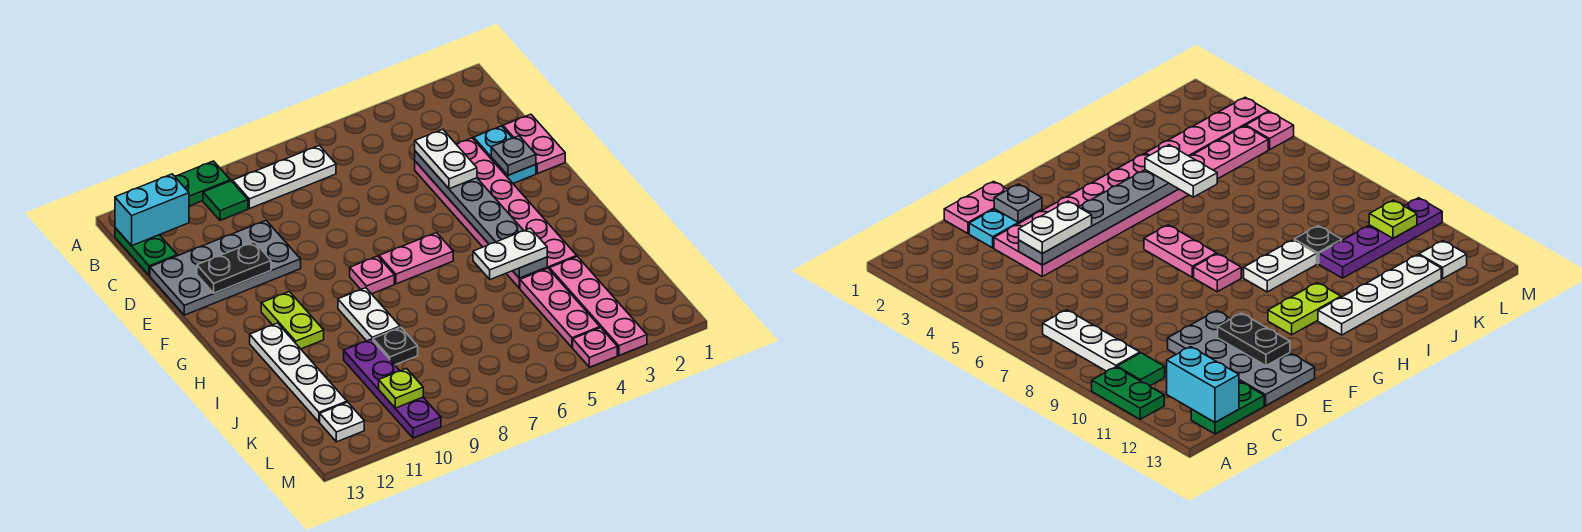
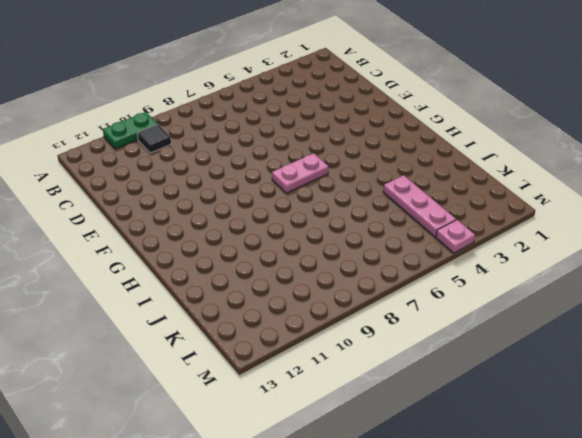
black 1x1 tile [137,124,171,153] -> green 1x1 tile [203,181,248,220]
none -> white 1x3 plate [233,145,336,209]
none -> green 1x2 plate [115,228,177,276]
none -> pink 1x2 plate [503,114,565,174]

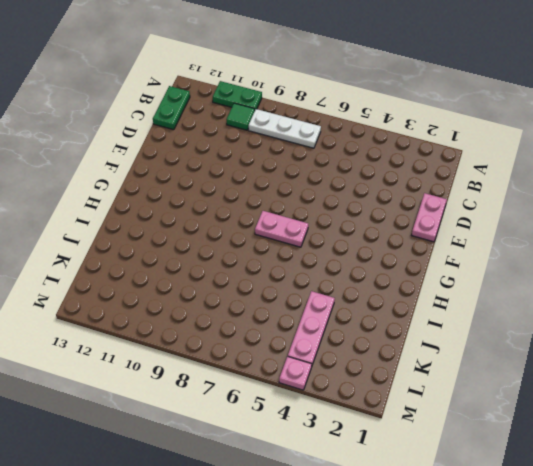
none -> cyan 1x2 plate [474,126,536,183]
none -> pink 2x6 plate [415,138,577,288]
none -> grey 2x4 plate [150,221,301,315]

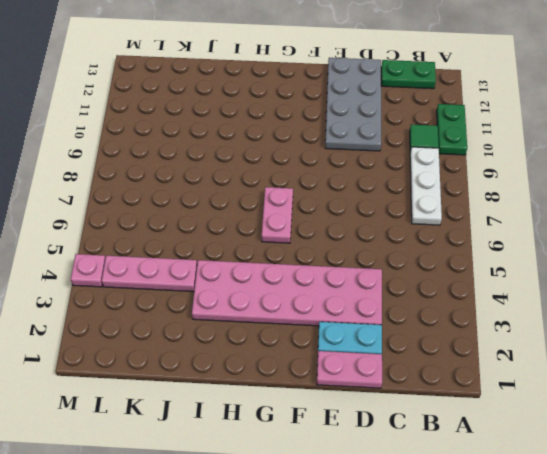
none -> pink 1x1 plate [350,256,394,294]
none -> lime 1x2 plate [261,292,324,349]
none -> white 1x2 plate [338,288,400,341]

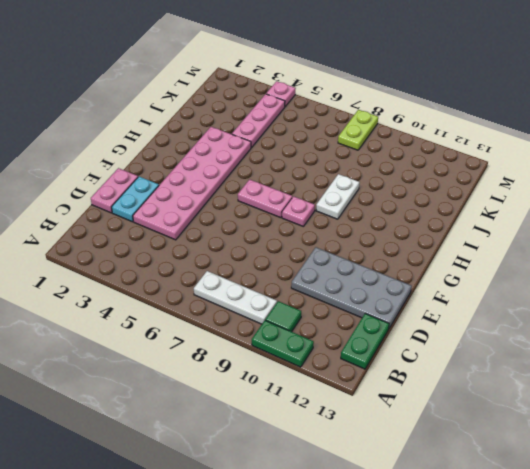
lime 1x2 plate [338,110,378,150] -> lime 1x2 plate moved to [261,292,324,349]
none -> white 1x4 plate [250,323,347,422]
none -> pink 1x4 plate [550,257,647,355]
none -> black 1x1 plate [373,327,418,365]

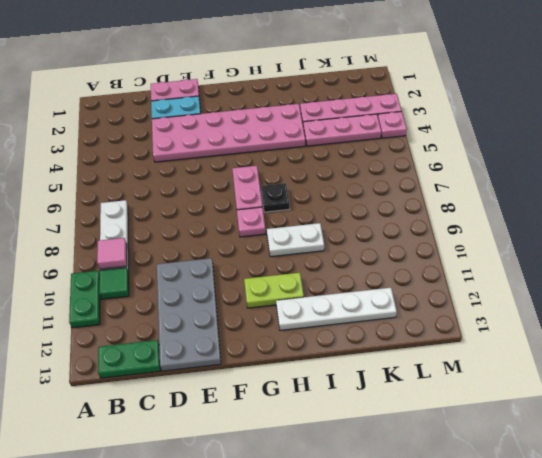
pink 1x1 tile [97,238,127,269] -> none
black 1x1 plate [261,183,290,212] -> black 1x1 plate moved to [373,327,418,365]
none -> purple 1x4 plate [344,339,441,438]
none -> white 1x1 plate [320,402,364,442]
none -> cyan 1x2 brick [115,174,189,246]

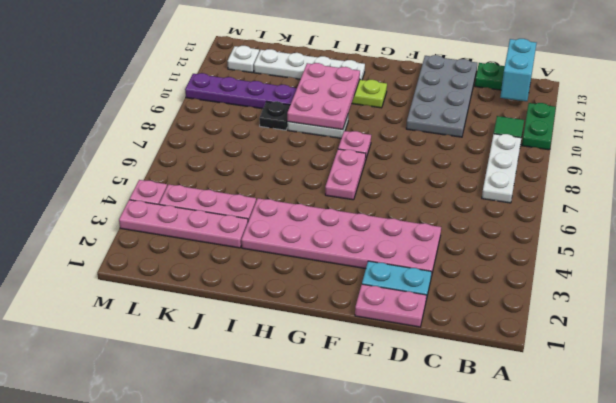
pink 2x3 plate [287,63,360,130] -> none
none -> grey 1x6 plate [415,151,547,278]
none -> grey 1x1 plate [491,136,536,175]
none -> black 1x2 plate [197,242,271,293]

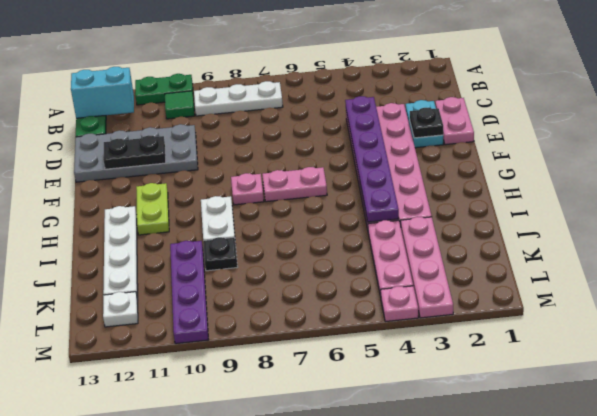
purple 1x6 plate [345,96,399,222] -> grey 1x6 plate [415,151,547,278]
black 1x1 plate [410,108,443,138] -> grey 1x1 plate [491,136,536,175]
none -> lime 1x1 plate [379,369,423,408]
none -> white 1x2 plate [415,129,477,189]
none -> white 1x2 plate [473,228,547,280]

